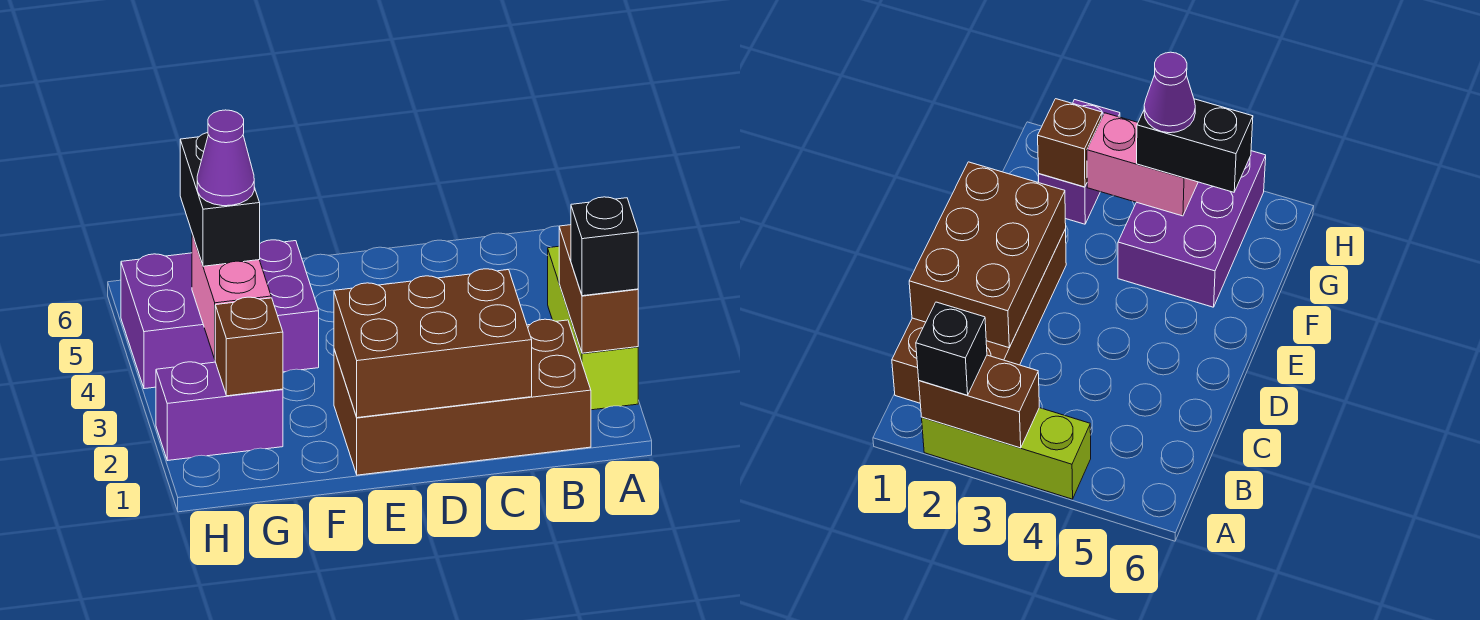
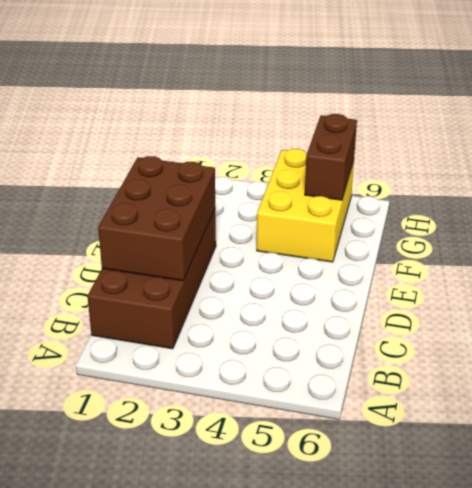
yellow 2x3 brick [257,149,354,262] -> purple 2x3 brick [121,240,319,389]
brown 1x2 brick [305,114,357,200] -> brown 1x2 brick turned to [559,225,638,353]
none -> lime 1x3 brick [548,246,638,410]
none -> purple 1x2 brick [156,362,283,461]

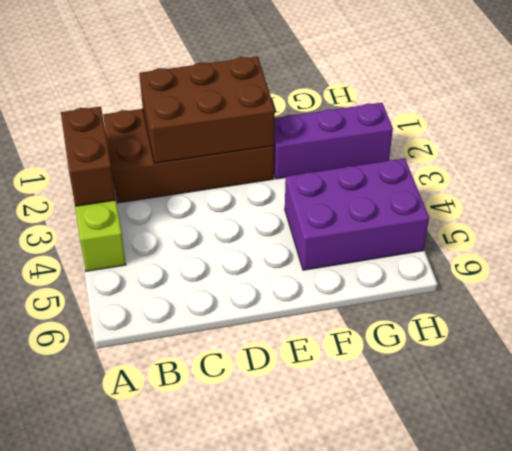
purple 1x3 brick [274,103,393,179] -> purple 1x2 brick [156,362,283,461]
none -> brown 1x1 brick [215,297,283,396]
none -> pink 1x2 brick [192,234,271,359]

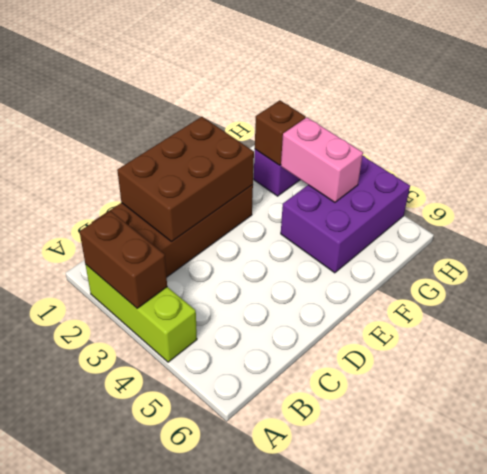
none -> black 1x1 brick [571,197,638,296]
none -> black 1x2 brick [180,133,260,266]

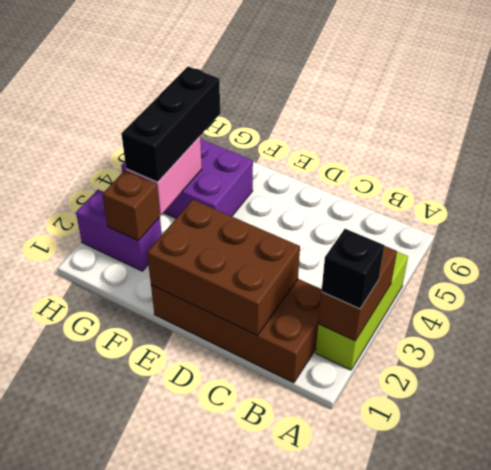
black 1x3 brick [121,67,220,182] -> black 1x2 brick [180,133,260,266]
none -> purple 1x1 cone [197,110,254,206]

